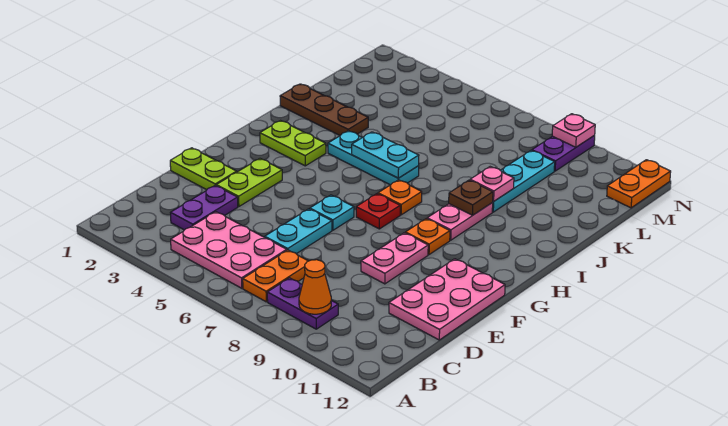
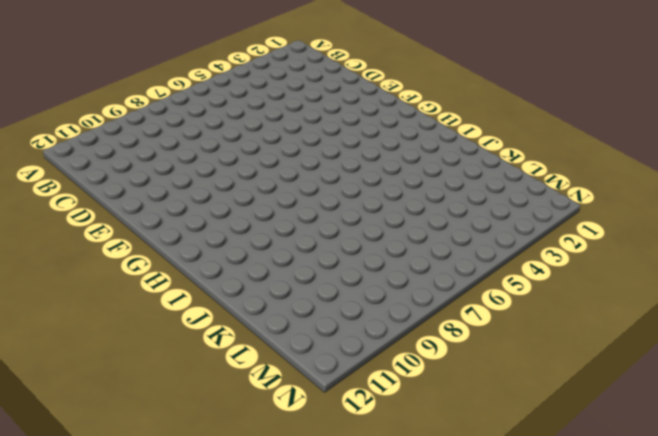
none -> pink 2x3 plate [171,212,287,288]
none -> orange 1x2 plate [243,250,308,302]
none -> purple 1x2 plate [267,278,338,329]

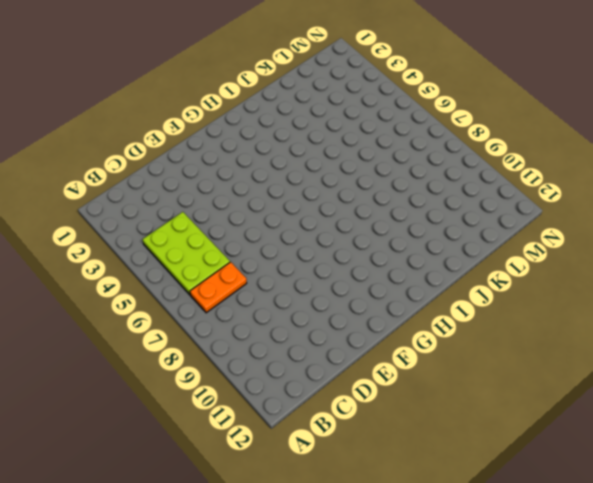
lime 2x3 plate [143,212,230,295] -> pink 2x3 plate [171,212,287,288]
none -> purple 1x2 plate [267,278,338,329]
none -> purple 1x2 plate [170,185,238,230]
none -> cyan 1x2 plate [265,209,332,254]

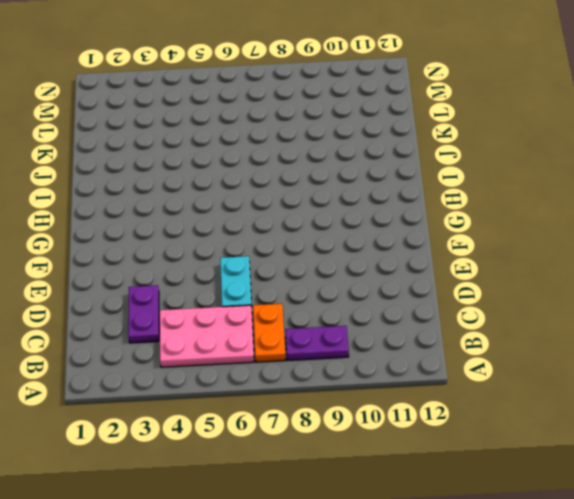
none -> pink 2x3 plate [389,259,505,340]
none -> lime 1x2 plate [170,148,237,190]
none -> lime 1x2 plate [216,159,282,207]

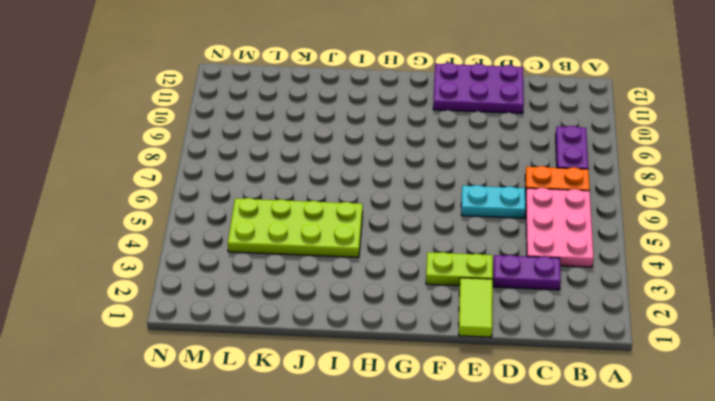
purple 2x3 plate [433,63,524,113] -> pink 2x3 plate [389,259,505,340]
lime 1x2 tile [459,278,493,337] -> lime 1x2 plate [170,148,237,190]
lime 2x4 plate [228,198,363,257] -> cyan 1x3 plate [328,131,419,185]
none -> pink 1x2 plate [361,233,428,284]
none -> cyan 1x1 plate [310,195,354,230]
none -> red 1x1 plate [356,194,400,229]

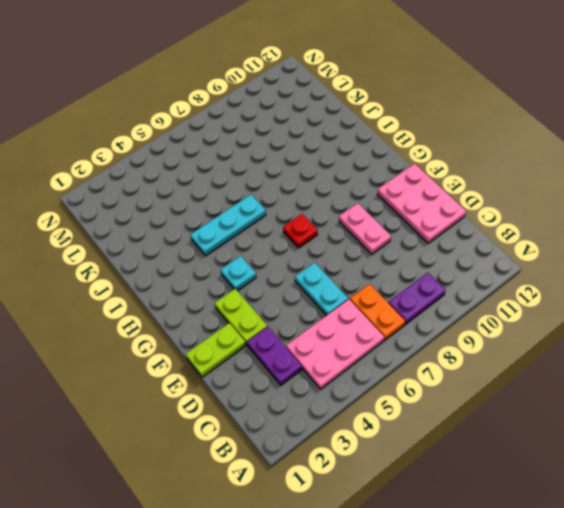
cyan 1x1 plate [221,256,256,291] -> cyan 1x1 plate moved to [310,195,354,230]
none -> orange 1x1 plate [405,219,450,255]
none -> lime 1x2 plate [260,121,326,166]
none -> orange 1x1 plate [378,180,422,215]

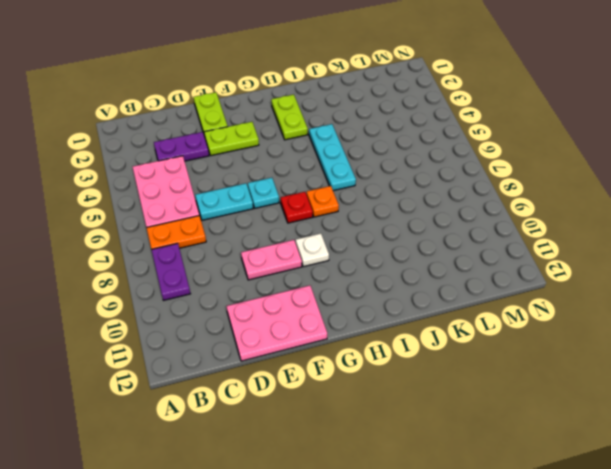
white 1x1 plate [296,233,329,267] -> orange 1x1 plate [405,219,450,255]
none -> pink 1x2 plate [427,203,493,240]
none -> brown 1x3 plate [280,84,368,135]
none -> cyan 1x3 plate [492,151,555,212]

